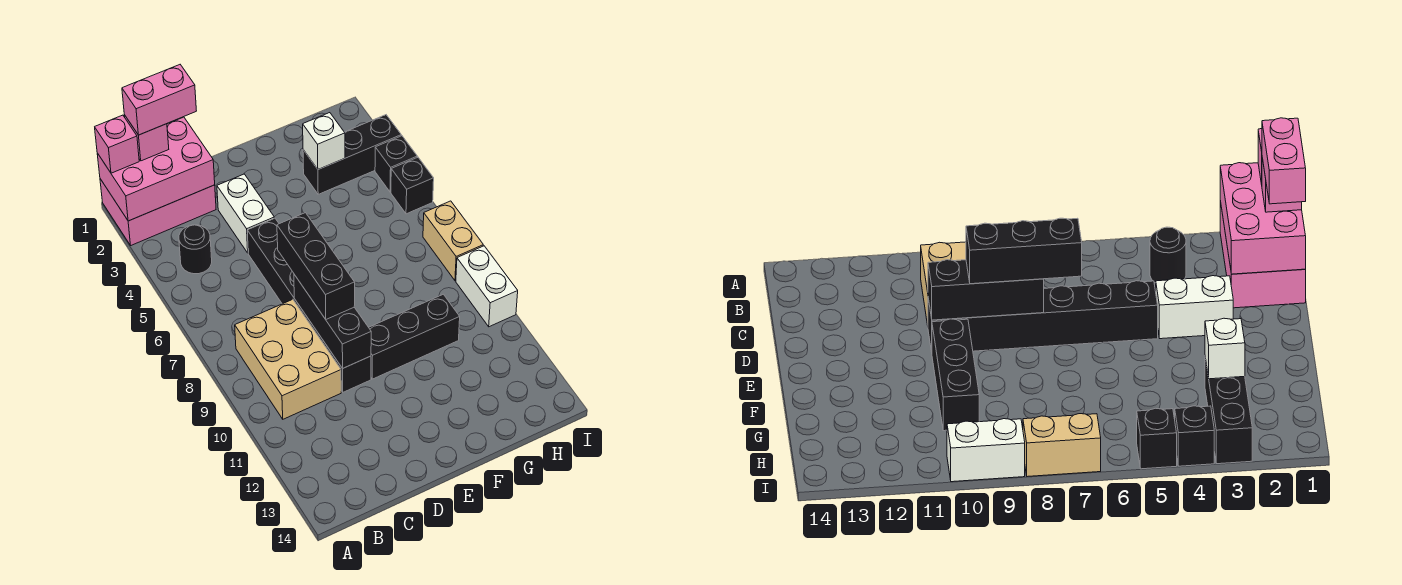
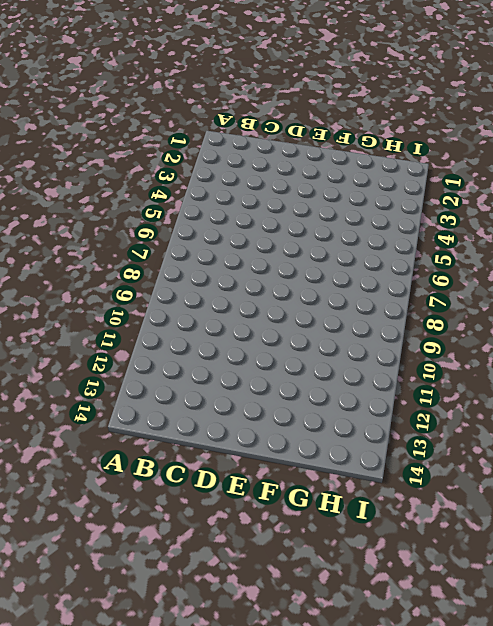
none -> pink 2x3 brick [100,179,216,245]
none -> black 1x1 round brick [179,225,212,274]
none -> tan 2x3 brick [235,299,341,419]

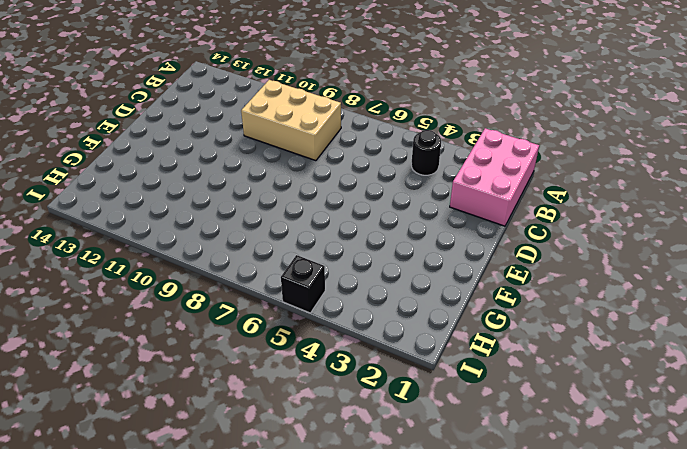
none -> white 1x2 brick [217,174,274,253]
none -> black 1x6 brick [247,218,371,392]
none -> black 1x3 brick [369,294,460,379]

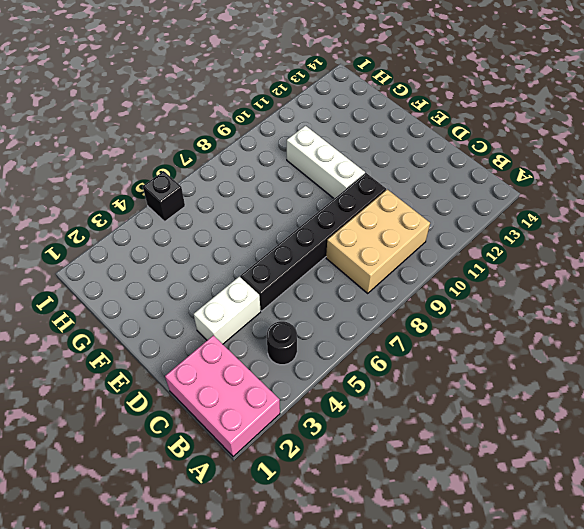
white 1x3 brick [287,126,365,198] -> black 1x3 brick [369,294,460,379]
none -> black 1x3 brick [303,115,401,194]
none -> black 1x1 brick [375,136,417,192]
none -> tan 1x2 brick [423,201,483,281]

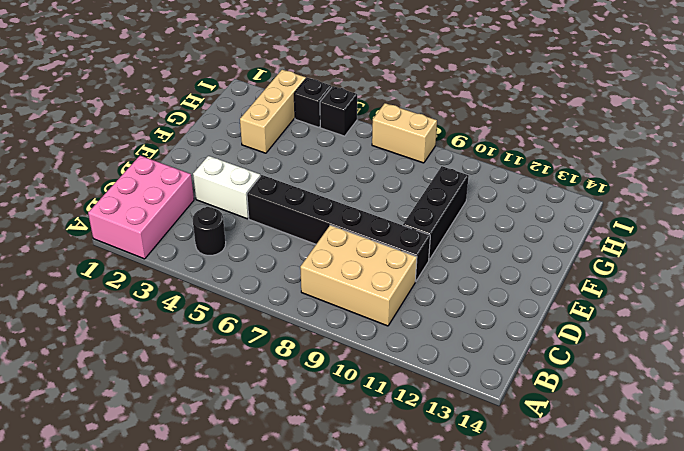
tan 1x3 brick [240,70,306,153] -> black 1x3 brick [303,115,401,194]
none -> white 1x2 brick [456,246,518,327]
none -> pink 2x3 brick [97,117,215,221]
none -> black 1x3 brick [294,275,371,368]

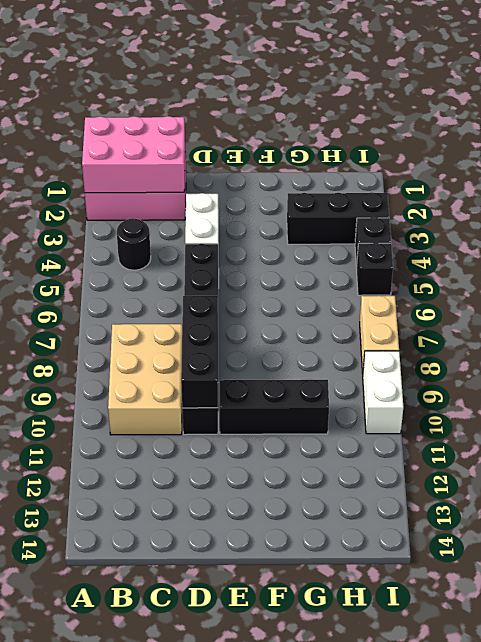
none -> white 1x1 brick [303,113,345,170]
none -> pink 1x1 brick [95,115,139,173]
none -> pink 1x1 brick [124,115,169,161]

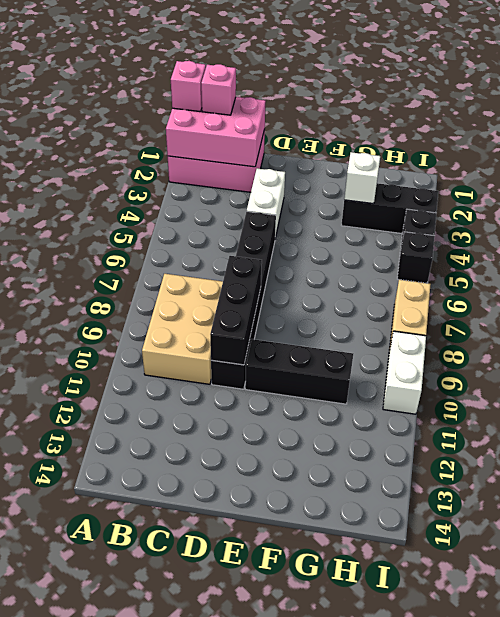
none -> black 1x1 round brick [179,225,212,274]
none -> black 1x3 brick [277,213,355,319]
none -> pink 1x2 brick [122,65,196,135]

